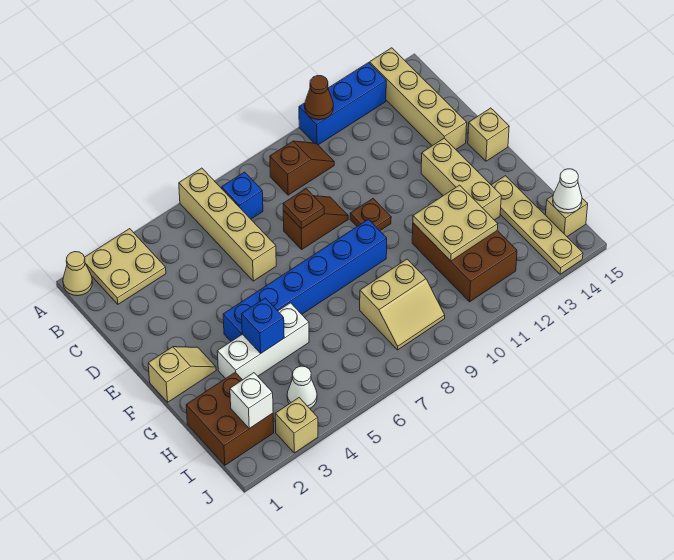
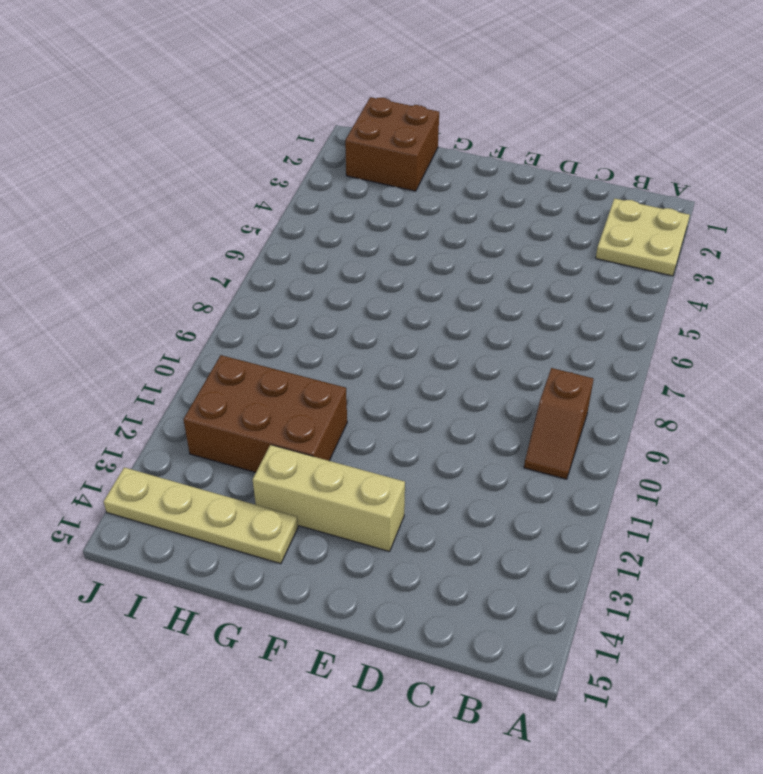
none -> tan 1x1 cone [63,252,93,296]
none -> tan 1x4 brick [179,168,276,281]
none -> blue 1x3 brick [299,63,386,145]

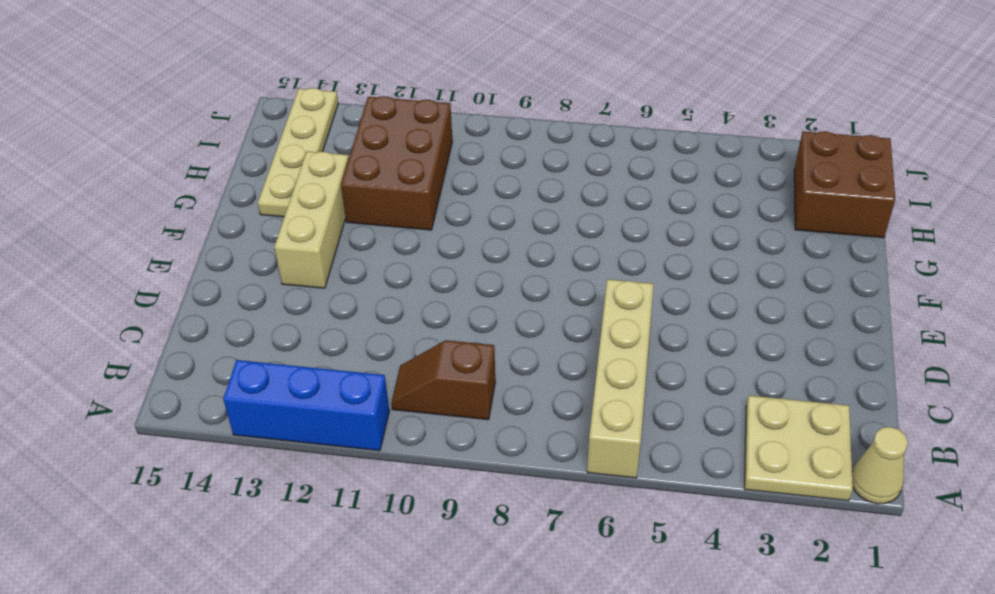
none -> tan 1x4 brick [370,48,467,149]
none -> blue 1x1 brick [222,172,263,219]
none -> brown 1x2 slope [283,196,348,249]

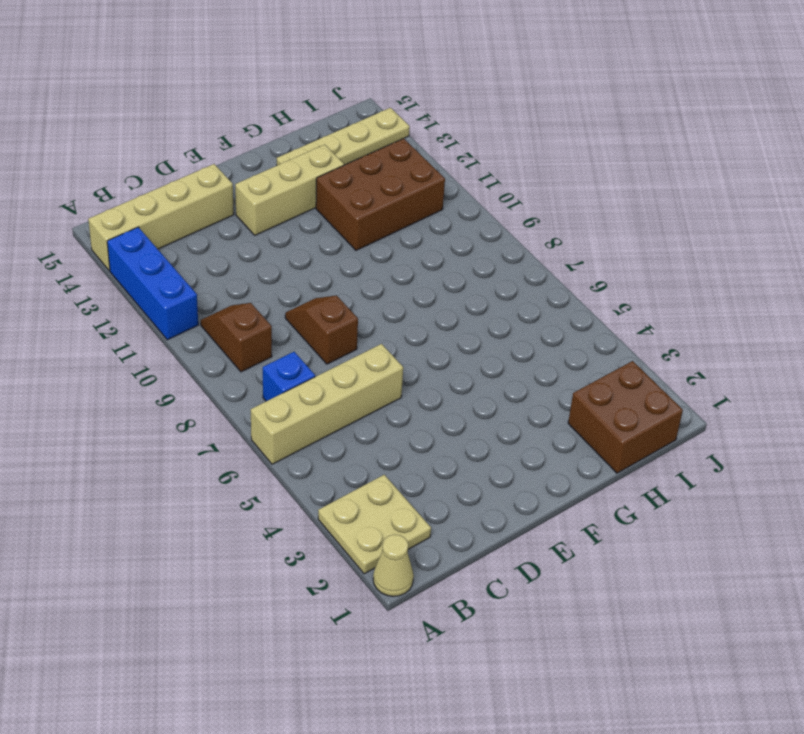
none -> brown 1x1 plate [350,199,391,231]
none -> tan 1x1 brick [468,108,509,161]
none -> tan 1x2 slope [148,347,216,402]

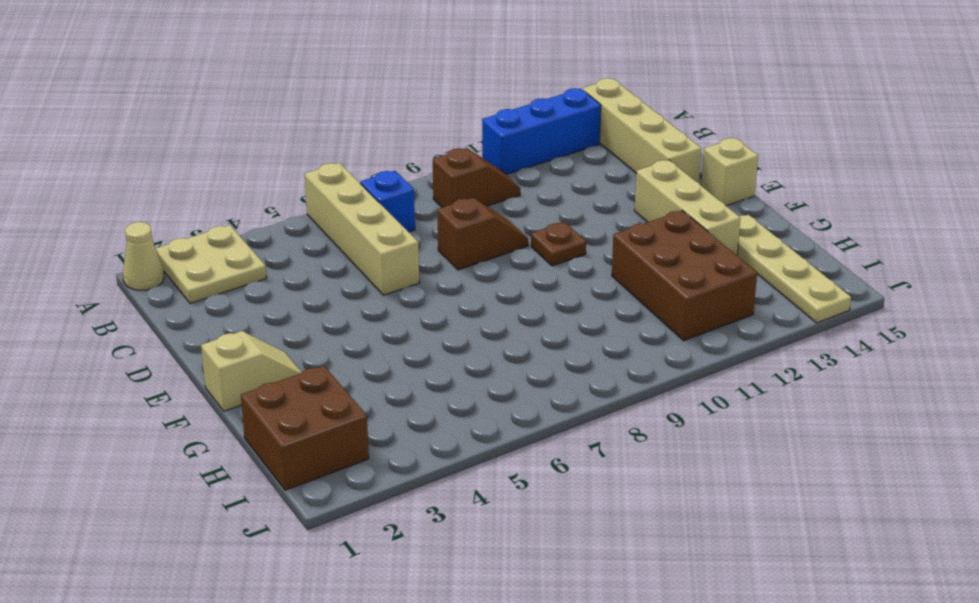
none -> blue 1x6 brick [223,219,387,341]
none -> white 1x3 brick [217,303,309,380]
none -> tan 2x2 slope [360,259,445,350]

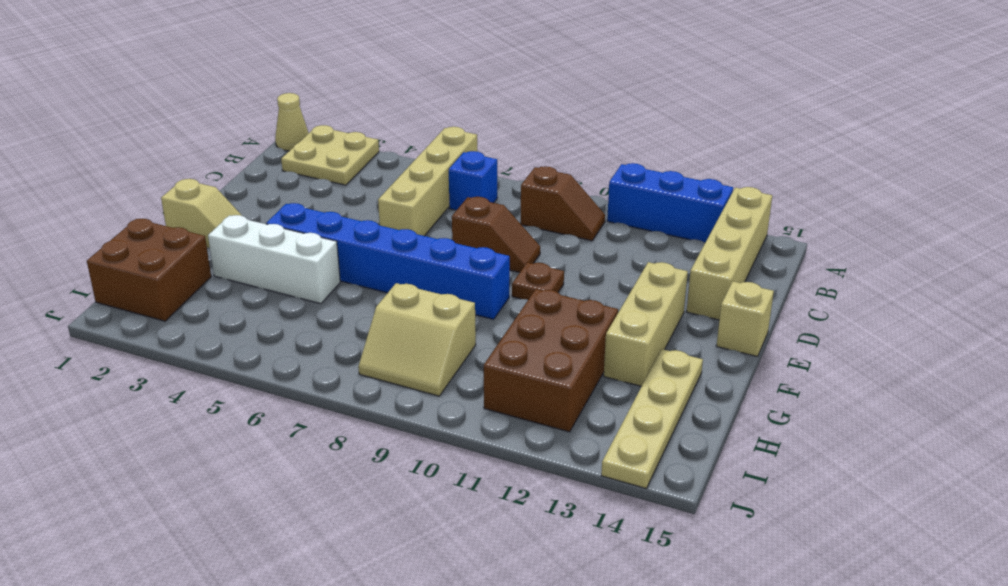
none -> white 1x1 cone [287,366,317,408]
none -> tan 1x1 brick [545,196,588,237]
none -> tan 1x1 brick [275,398,318,453]

